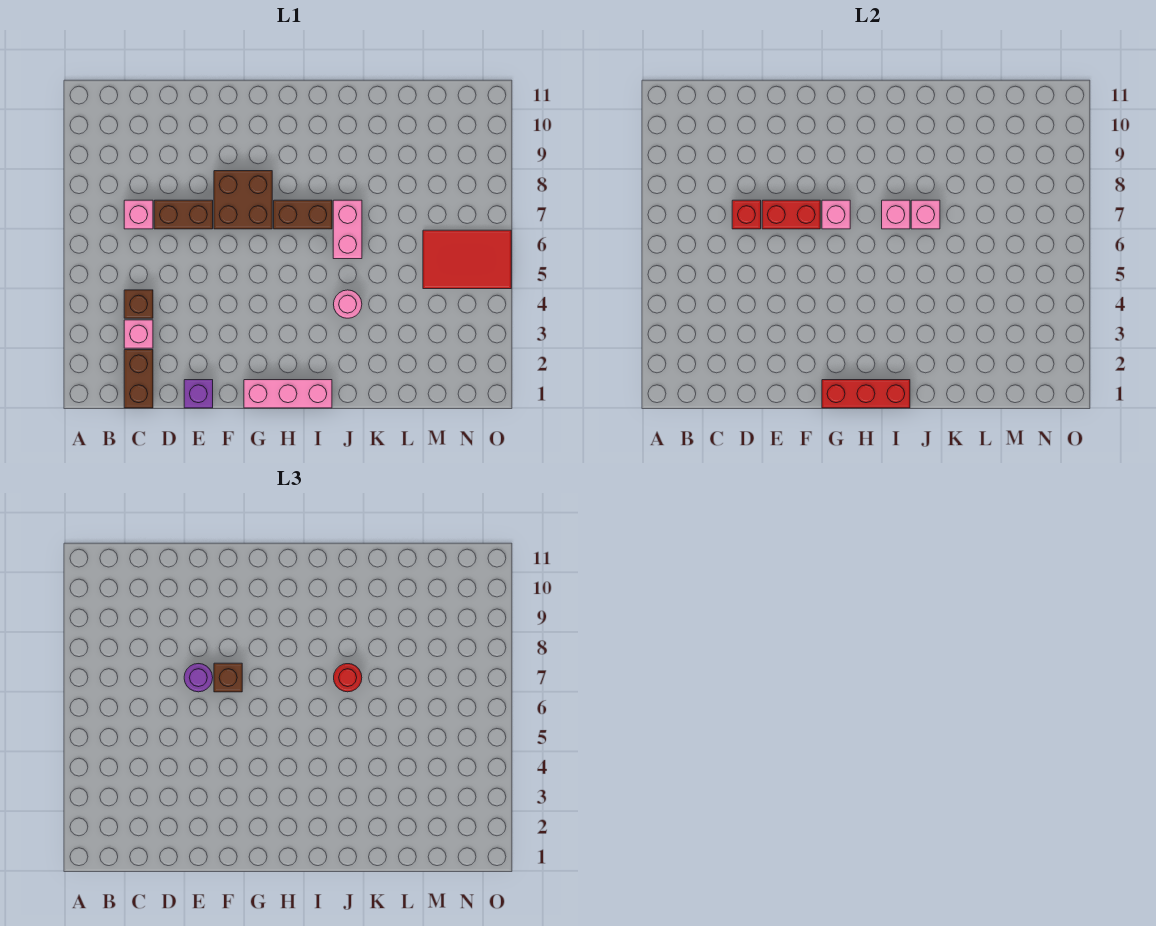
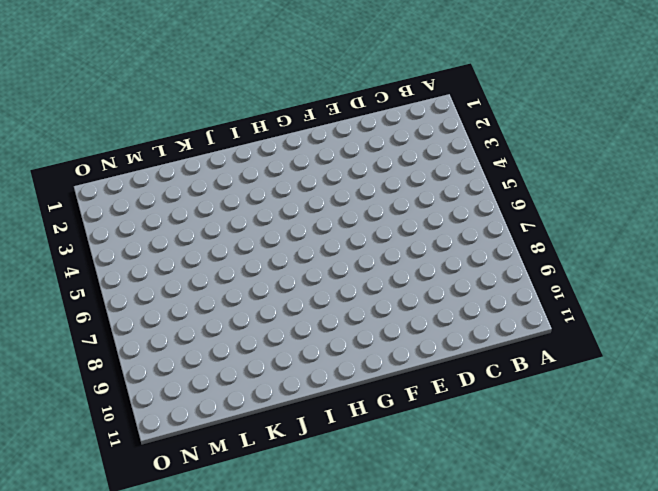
none -> brown 1x2 brick [124,350,153,408]
none -> pink 1x1 brick [124,320,153,348]
none -> brown 1x1 brick [124,290,153,318]

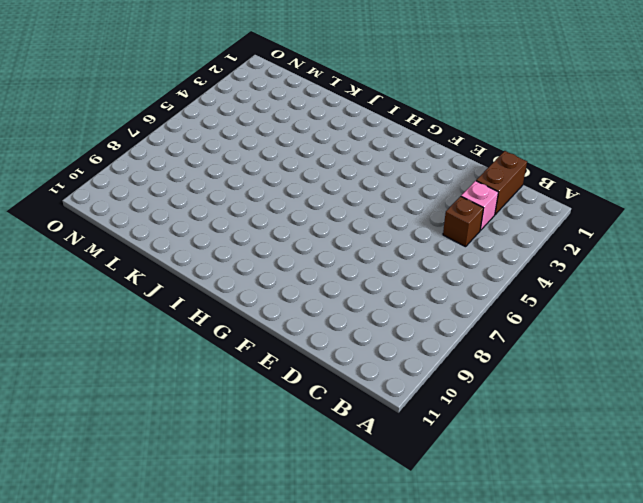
none -> pink 1x1 brick [124,200,153,229]
none -> brown 1x2 brick [154,200,213,229]
none -> purple 1x1 brick [184,380,213,408]

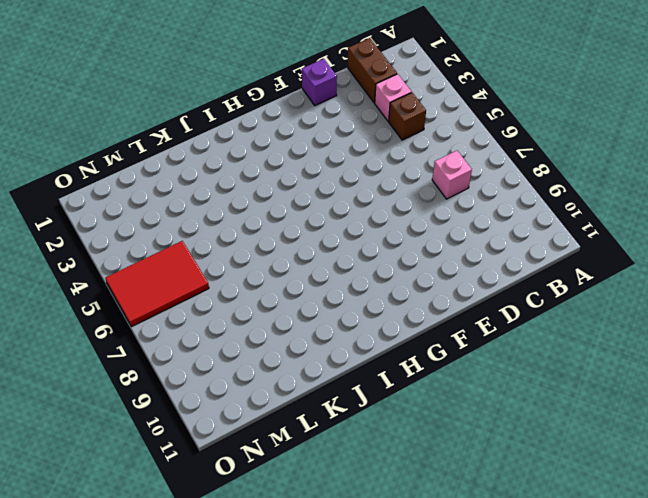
none -> brown 1x2 brick [154,200,213,229]
none -> brown 2x2 brick [214,171,272,229]
none -> pink 1x3 brick [244,380,332,408]

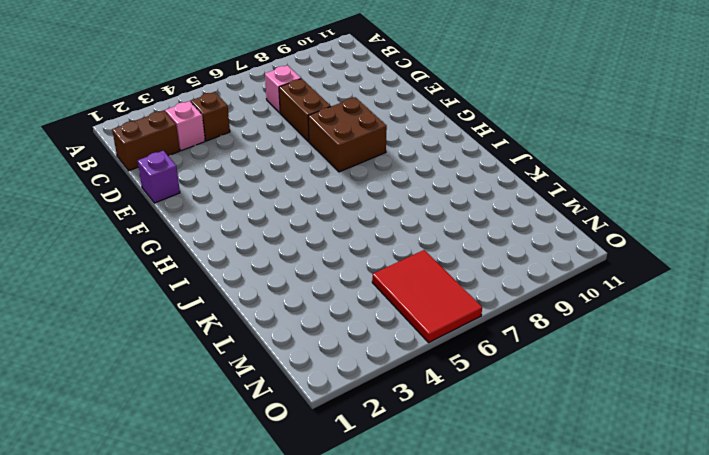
none -> pink 1x3 brick [244,380,332,408]
none -> brown 1x2 brick [274,200,332,229]
none -> pink 1x1 round brick [334,290,362,318]

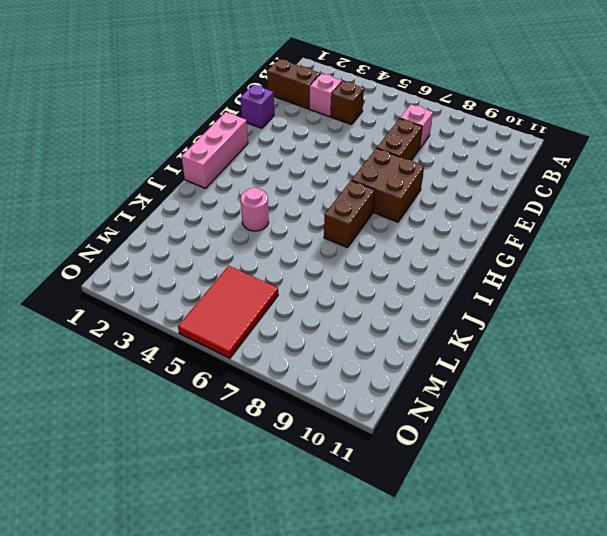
none -> pink 1x2 brick [333,200,362,259]
none -> red 1x1 brick [732,200,761,229]
none -> red 1x2 brick [762,200,820,229]

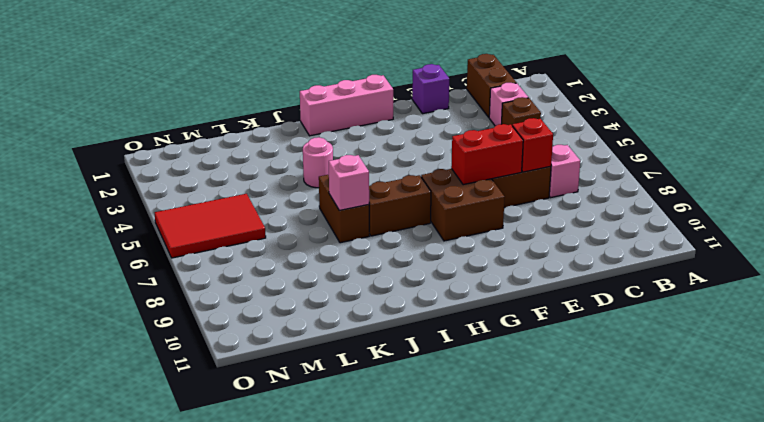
brown 1x2 brick [319,175,369,243] -> pink 1x2 brick [333,200,362,259]
none -> red 1x3 brick [822,380,910,408]
none -> pink 1x1 brick [822,200,850,229]
none -> pink 1x1 brick [882,200,910,229]

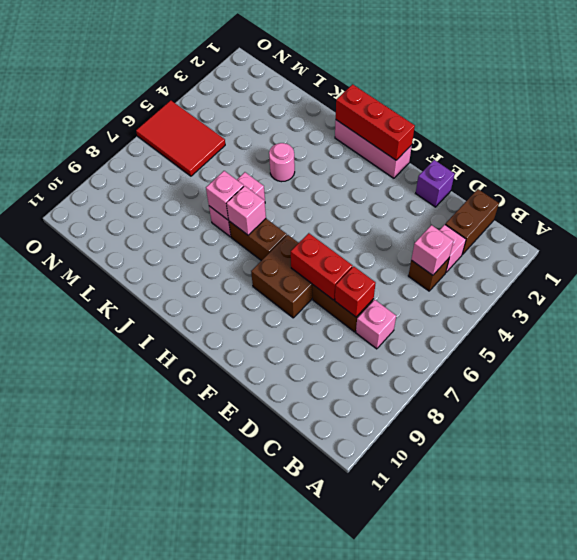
pink 1x1 brick [411,225,454,275] -> pink 1x1 brick moved to [822,200,850,229]
none -> purple 1x1 round brick [184,664,213,692]
none -> brown 1x1 brick [214,663,242,692]
none -> red 1x1 round brick [334,664,362,692]

